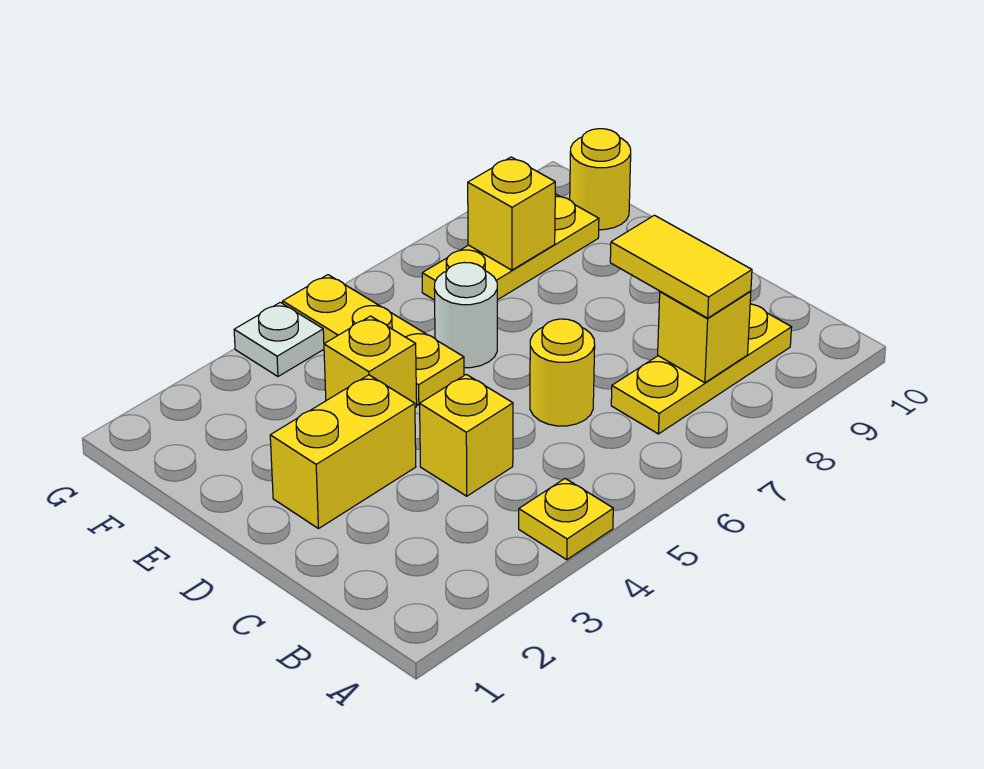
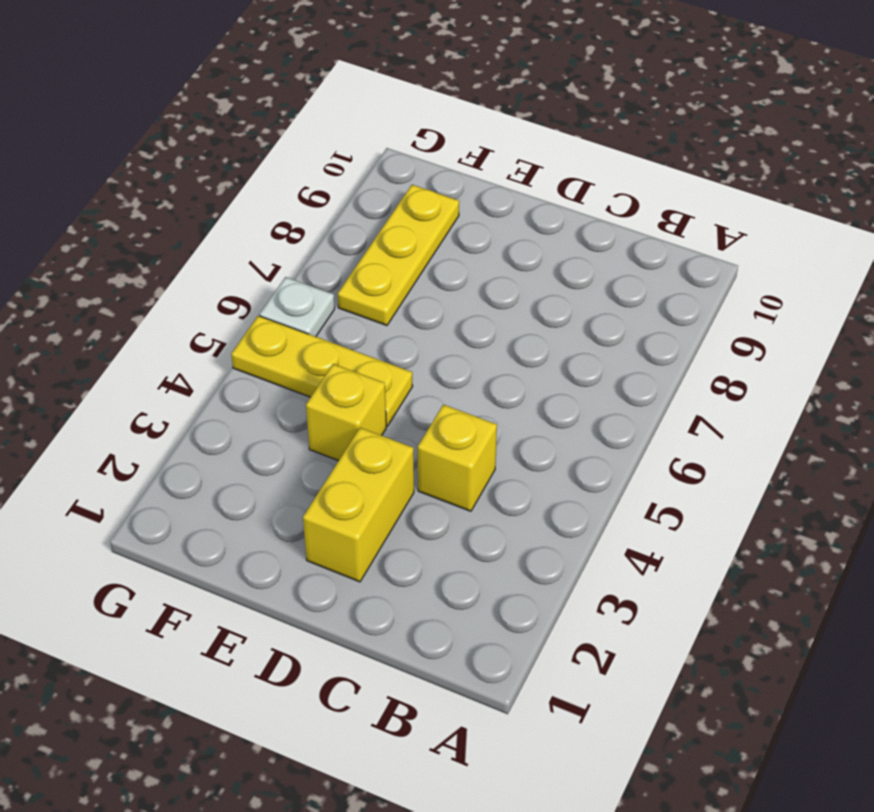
white 1x1 plate [260,277,335,337] -> white 1x1 plate moved to [234,302,324,376]
none -> yellow 1x1 plate [519,479,613,560]
none -> yellow 1x3 plate [611,304,792,434]
none -> yellow 1x1 round brick [530,319,595,426]

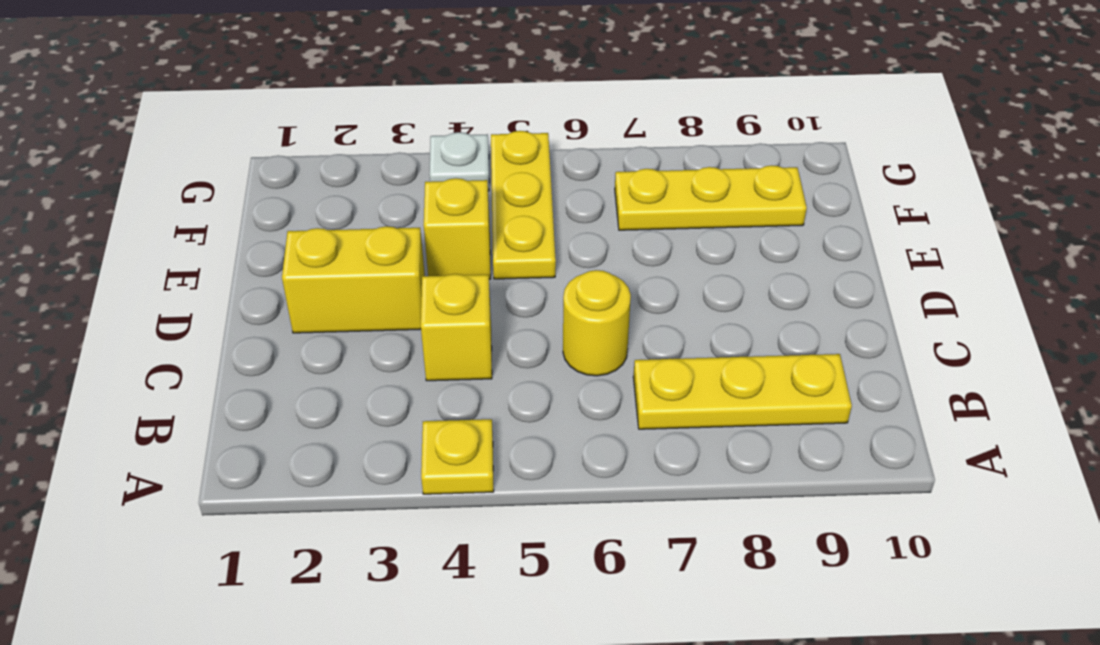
none -> white 1x1 round brick [434,262,497,368]
none -> yellow 1x1 round brick [570,129,631,230]
none -> yellow 1x1 brick [658,291,751,383]

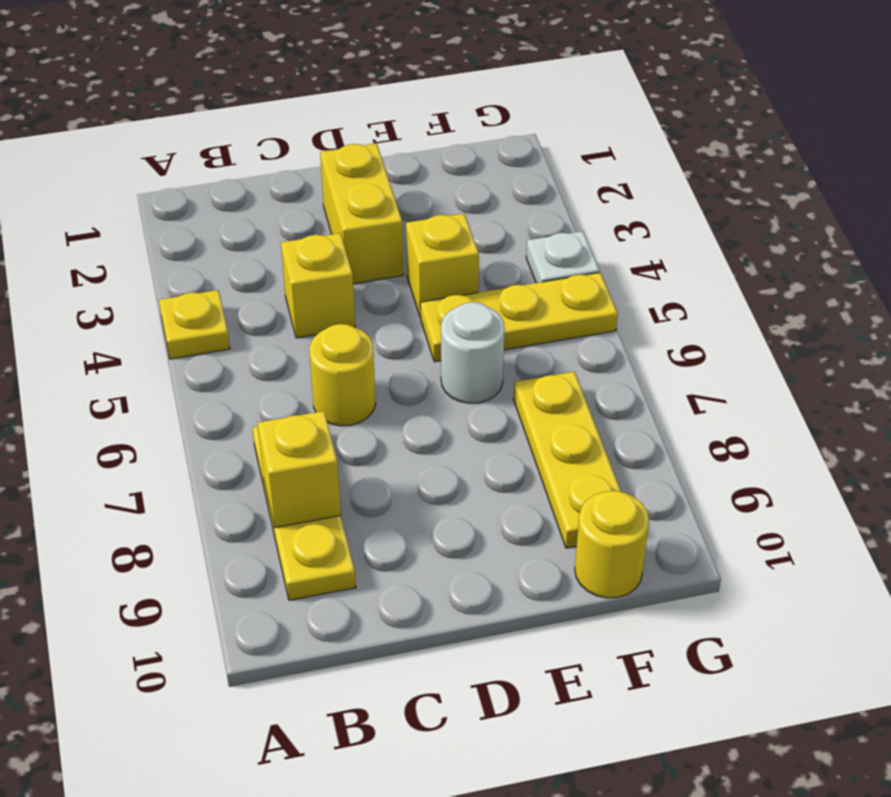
none -> yellow 1x1 brick [468,157,555,270]
none -> yellow 1x2 tile [610,215,752,318]

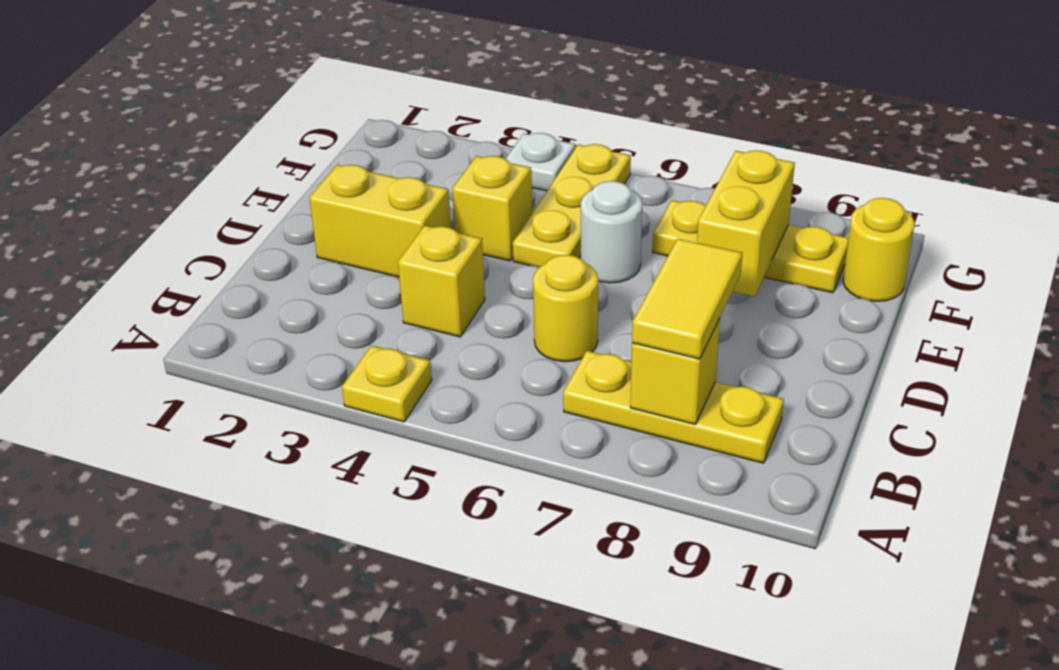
yellow 1x2 brick [697,150,795,297] -> yellow 1x1 brick [468,157,555,270]

